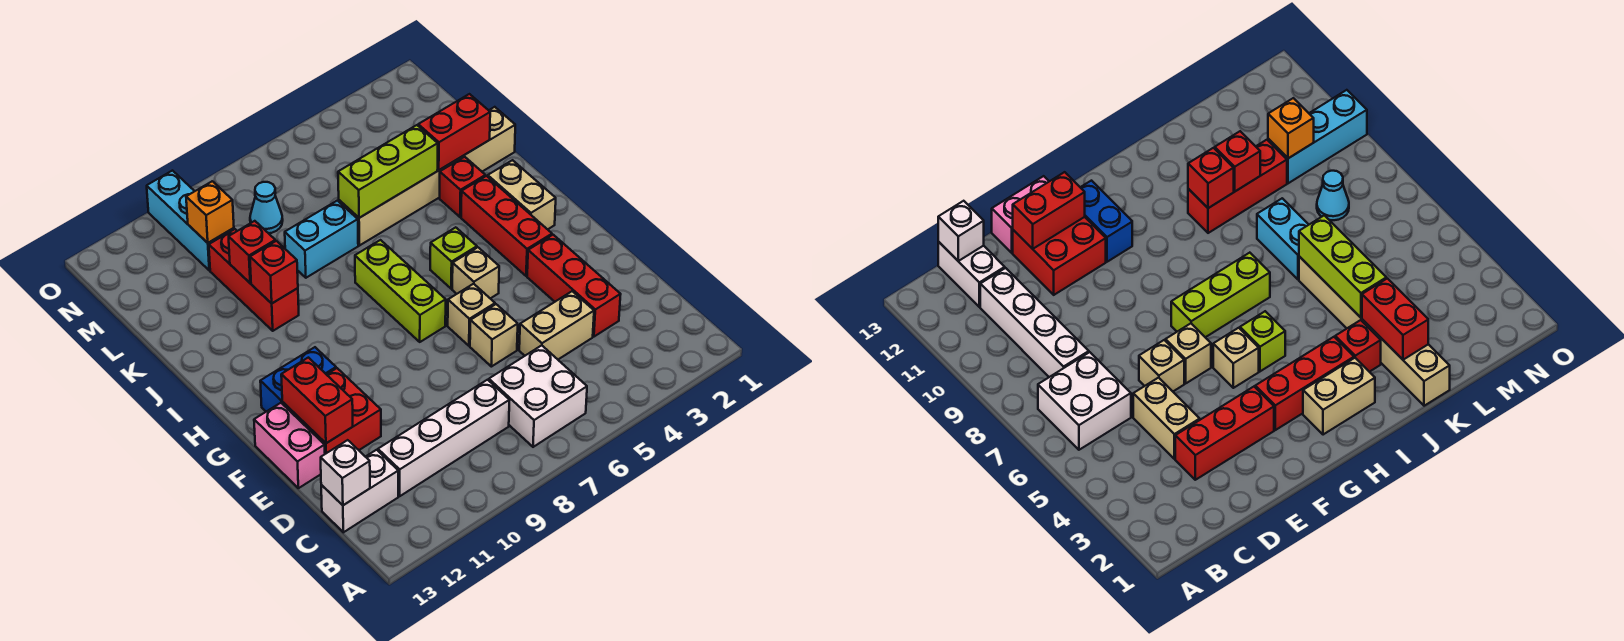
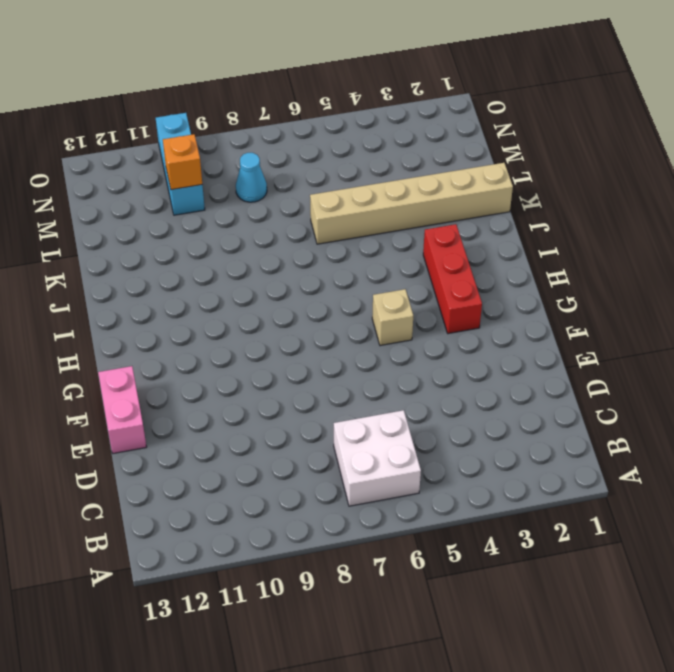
none -> white 1x4 brick [378,380,510,496]
none -> white 1x2 brick [321,450,398,532]
none -> red 1x3 brick [527,235,621,337]

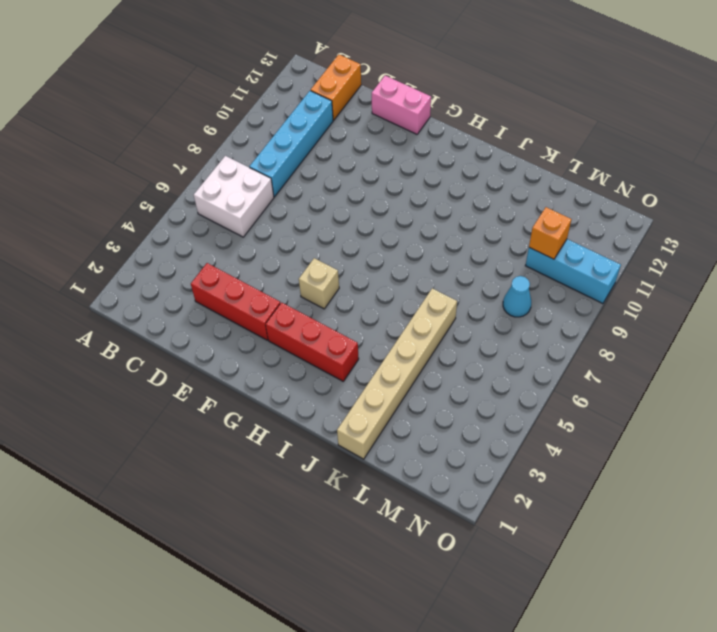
cyan 1x4 brick [249,91,333,197] -> white 1x4 brick [378,380,510,496]
orange 1x2 brick [311,55,361,120] -> white 1x2 brick [321,450,398,532]
none -> tan 1x2 brick [519,291,594,359]
none -> tan 1x1 brick [470,304,518,367]
none -> red 2x2 brick [282,368,381,454]

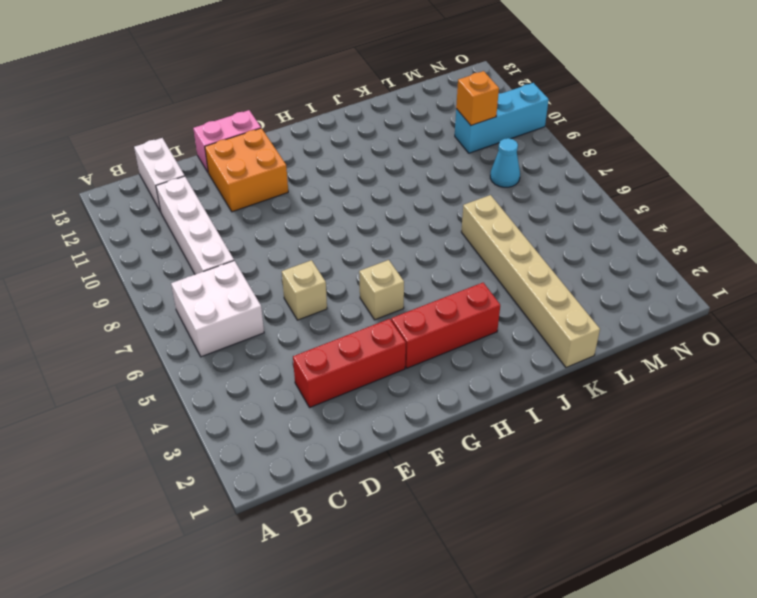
orange 2x2 brick [205,128,288,212] -> red 2x2 brick [282,368,381,454]
none -> tan 1x2 brick [519,291,594,359]
none -> tan 1x1 brick [448,284,495,346]
none -> lime 1x3 brick [355,240,446,342]

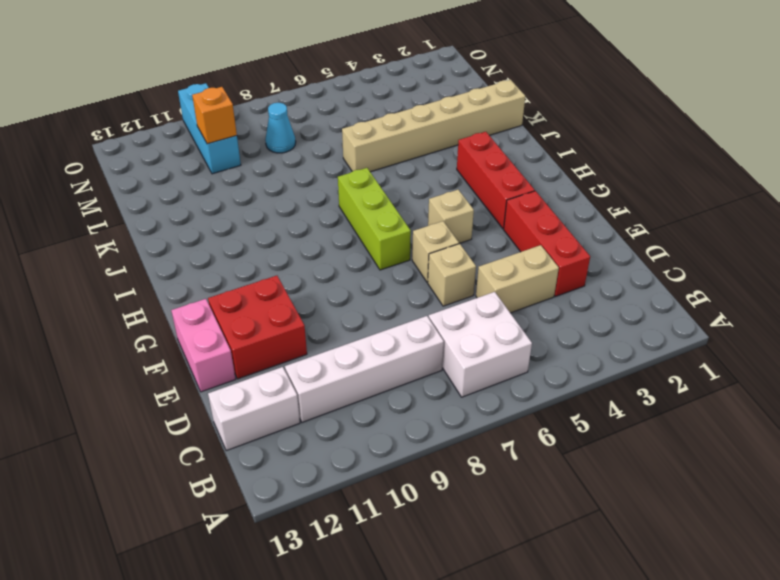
none -> blue 1x2 brick [260,347,336,412]
none -> tan 1x2 brick [488,160,556,229]
none -> lime 1x1 brick [430,227,477,289]

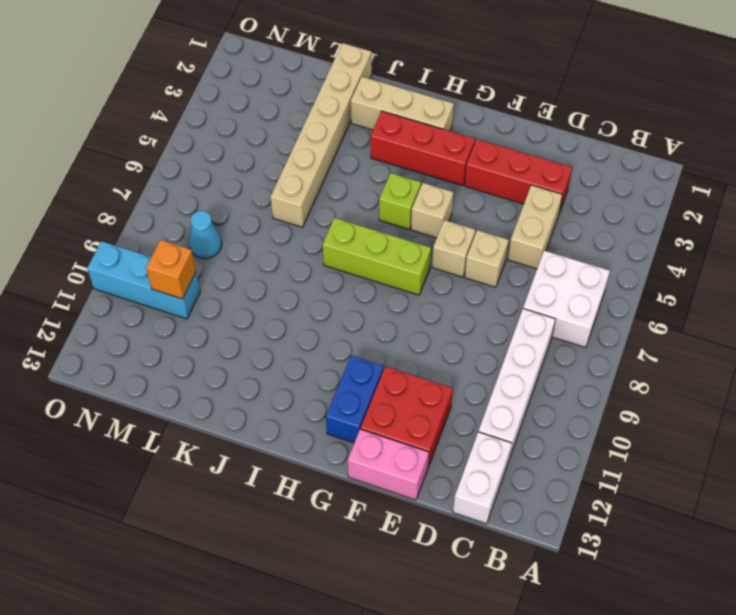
tan 1x3 brick [351,77,454,131] -> tan 1x2 brick [488,160,556,229]
none -> red 1x1 brick [440,157,485,217]
none -> red 1x3 brick [209,229,299,331]
none -> cyan 1x2 brick [285,201,358,278]

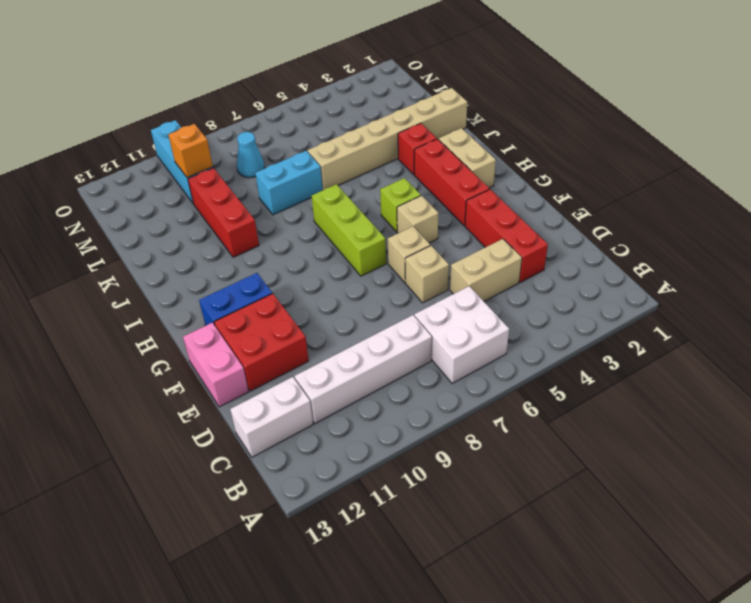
none -> white 1x1 brick [321,440,370,505]
none -> red 1x2 brick [281,358,353,443]
none -> red 1x1 brick [250,241,298,303]

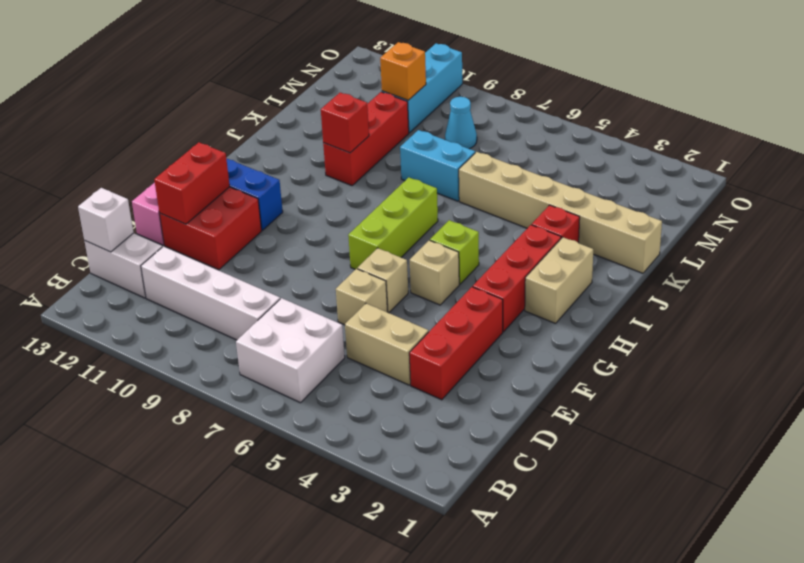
none -> red 1x2 brick [418,94,490,170]
none -> lime 1x3 brick [338,125,438,218]
none -> red 1x1 brick [229,221,275,283]

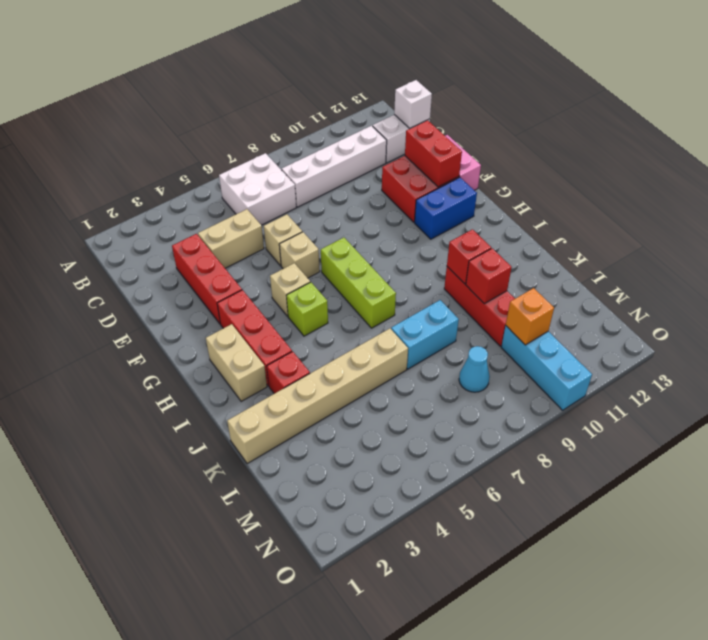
none -> red 1x2 brick [418,94,490,170]
none -> lime 1x3 brick [338,125,438,218]

